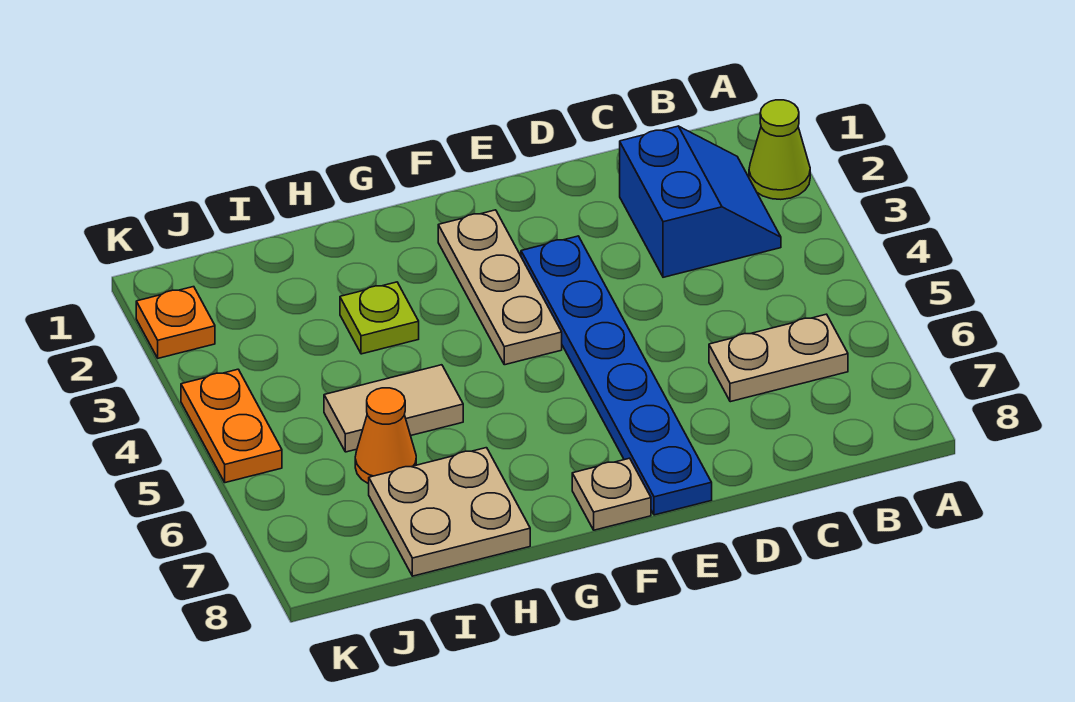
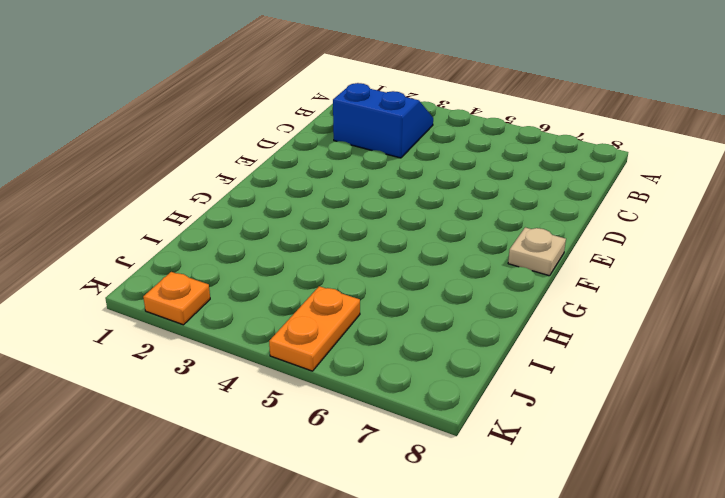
orange 1x2 plate [269,286,360,371] -> orange 1x2 plate turned to [181,369,282,483]
none -> lime 1x1 cone [749,100,810,199]
none -> tan 1x2 plate [709,314,848,402]
none -> blue 1x6 plate [521,236,712,515]

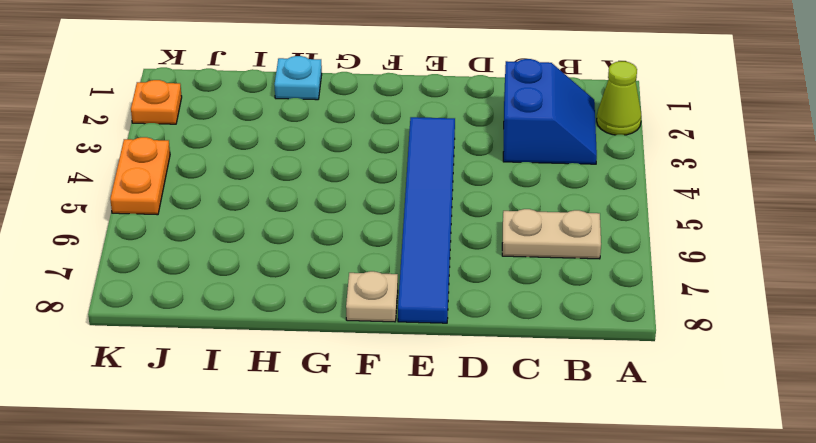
blue 1x6 tile [398,117,455,323] -> blue 1x6 plate [521,236,712,515]
cyan 1x1 plate [275,56,322,100] -> none
none -> tan 1x3 plate [438,210,562,365]
none -> lime 1x1 plate [340,282,419,354]
none -> tan 1x2 tile [324,365,463,452]

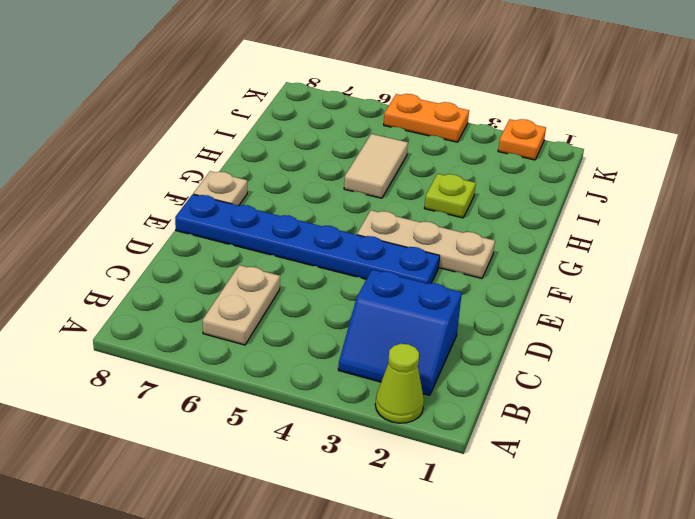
none -> tan 2x2 plate [369,448,530,576]
none -> orange 1x1 cone [355,388,416,484]

